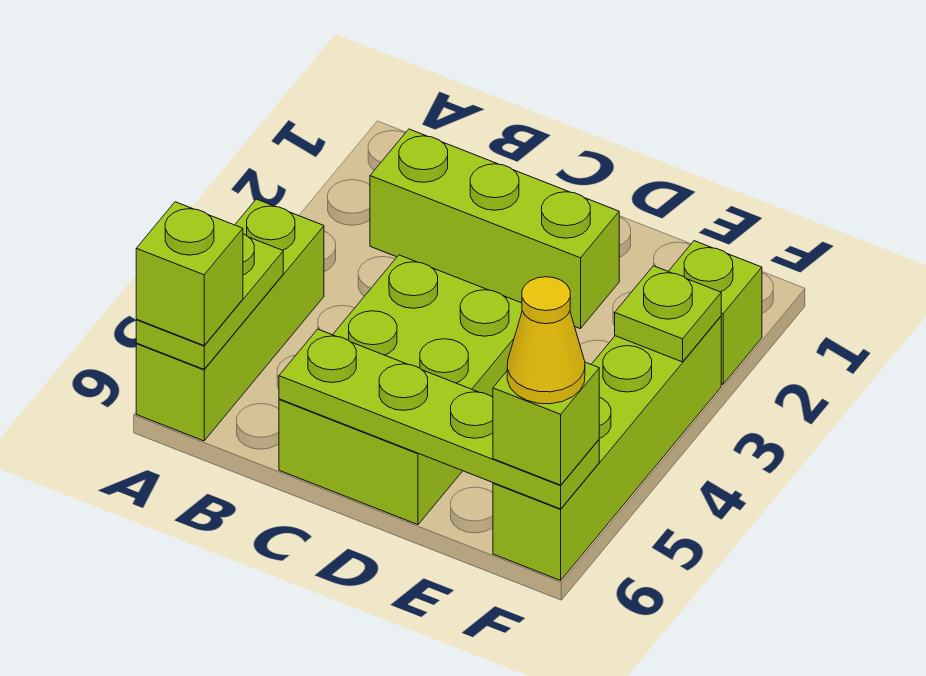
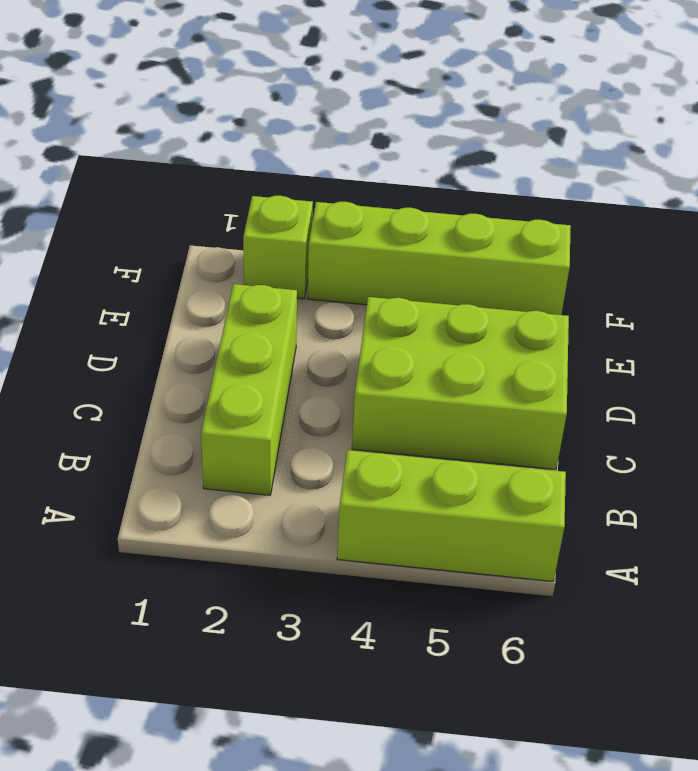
none -> lime 1x2 plate [136,234,283,369]
none -> lime 1x4 plate [279,329,599,509]

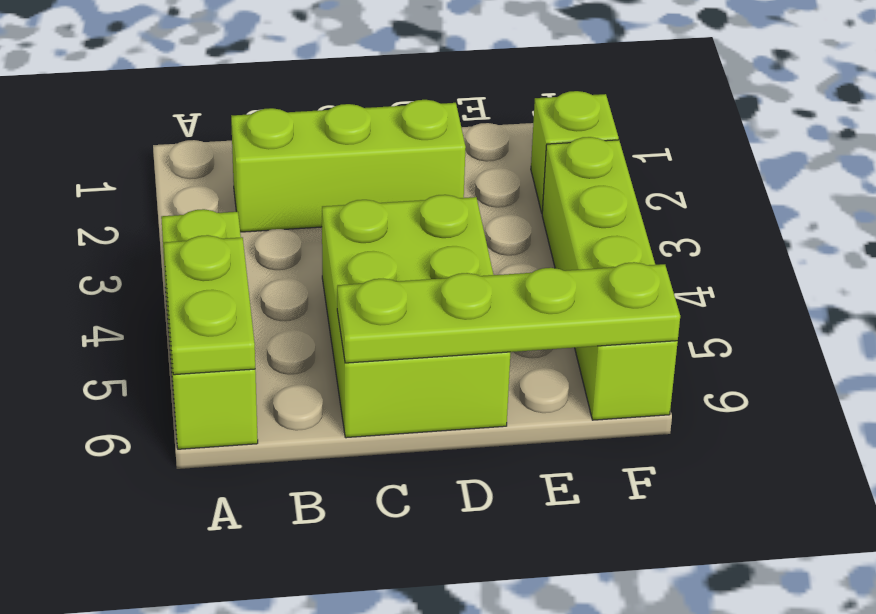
none -> lime 1x1 plate [615,266,721,362]
none -> lime 1x1 brick [136,202,243,345]

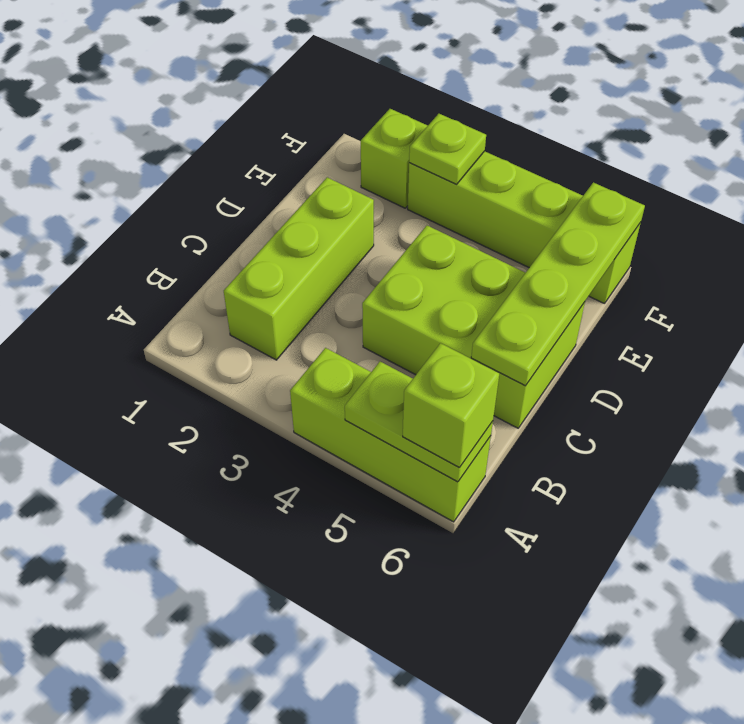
none -> lime 1x1 brick [493,362,599,485]
none -> yellow 1x1 cone [507,277,585,404]

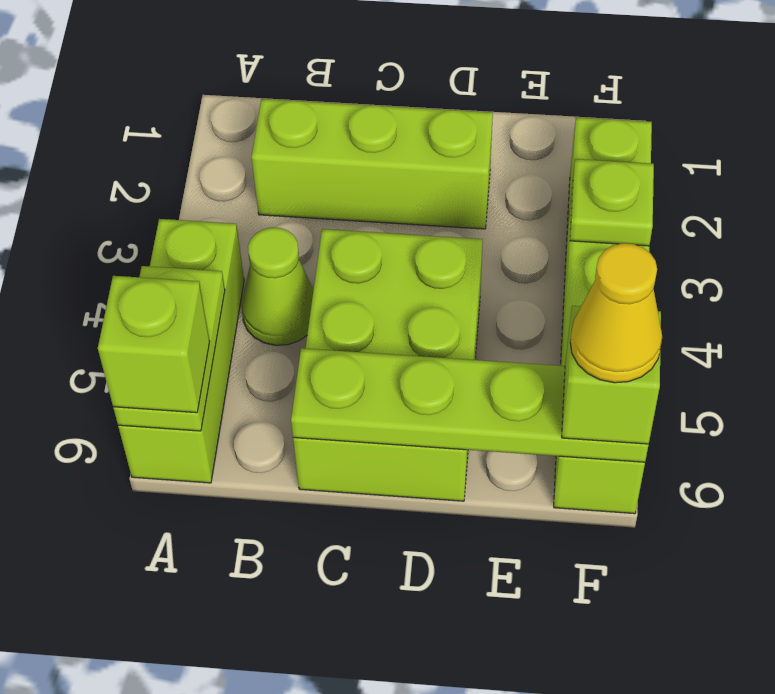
lime 1x1 cone [242,227,313,345] -> none

